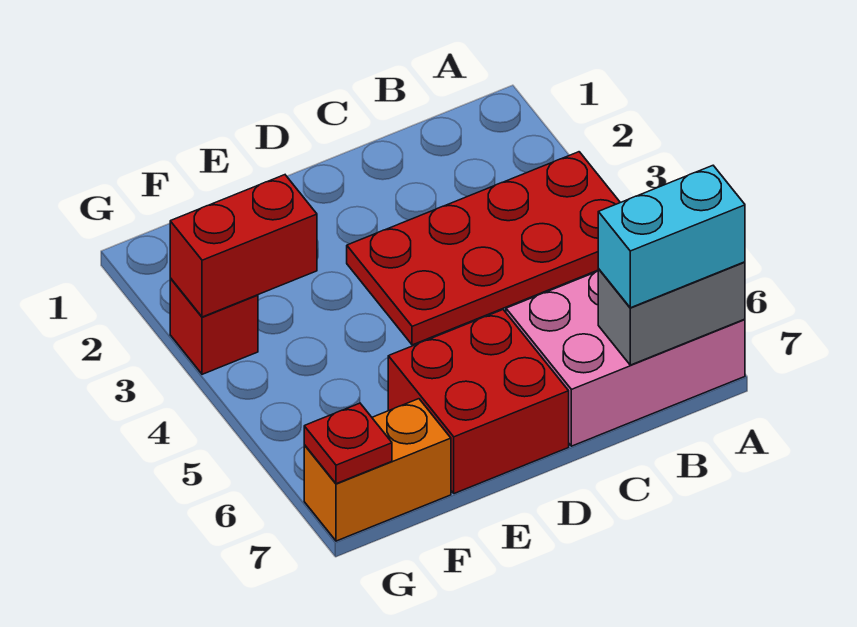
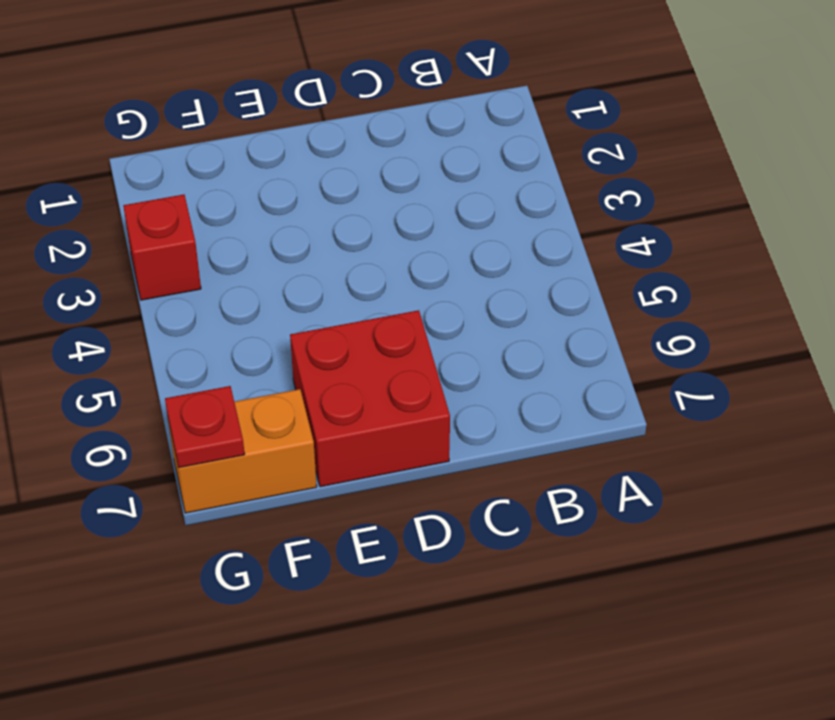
none -> red 2x4 plate [347,152,620,345]
none -> pink 2x3 brick [506,271,745,446]

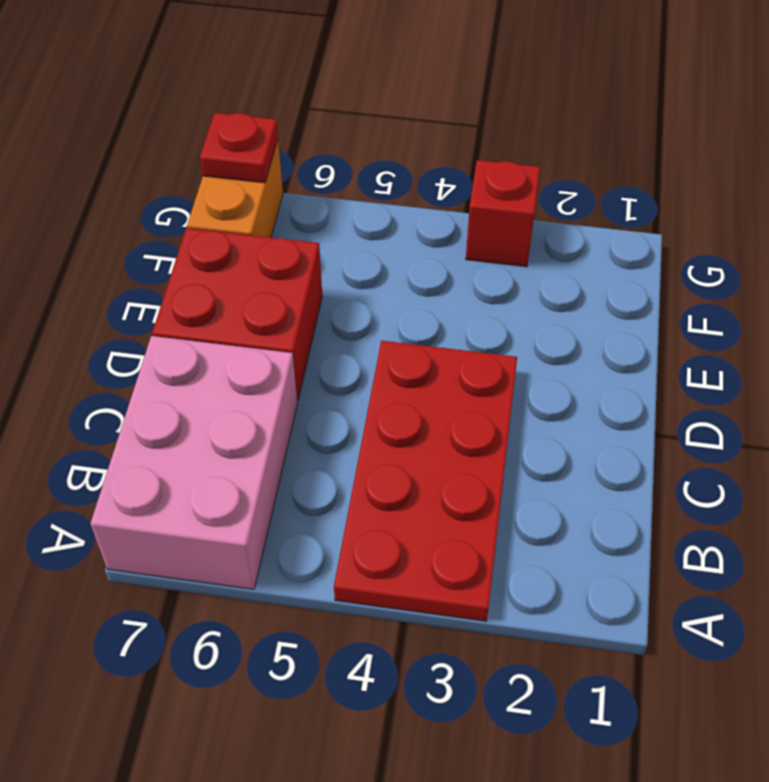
none -> grey 1x2 brick [598,262,745,365]
none -> red 1x2 brick [170,175,317,317]

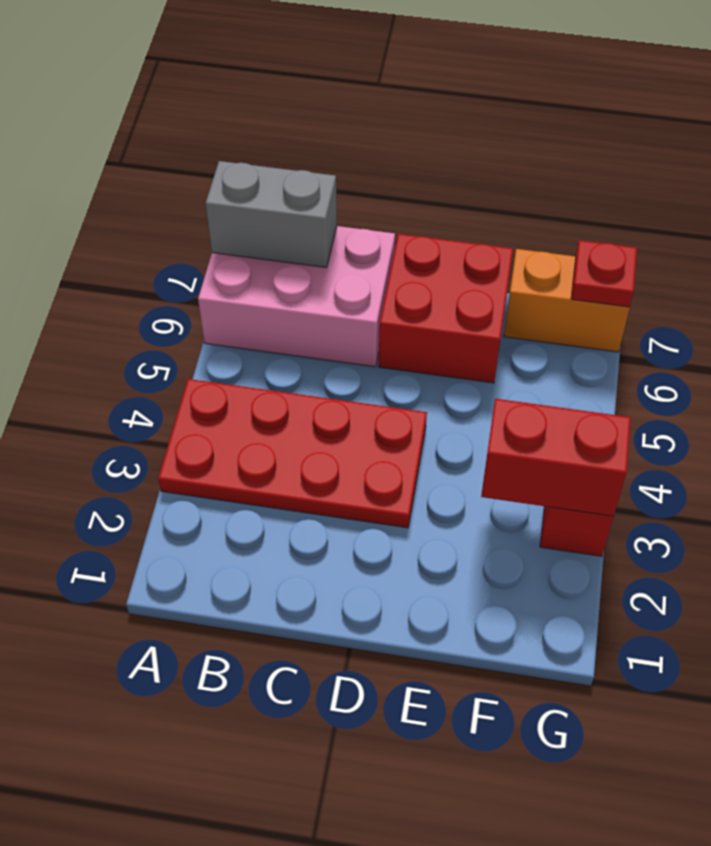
none -> cyan 1x2 brick [598,166,745,308]

